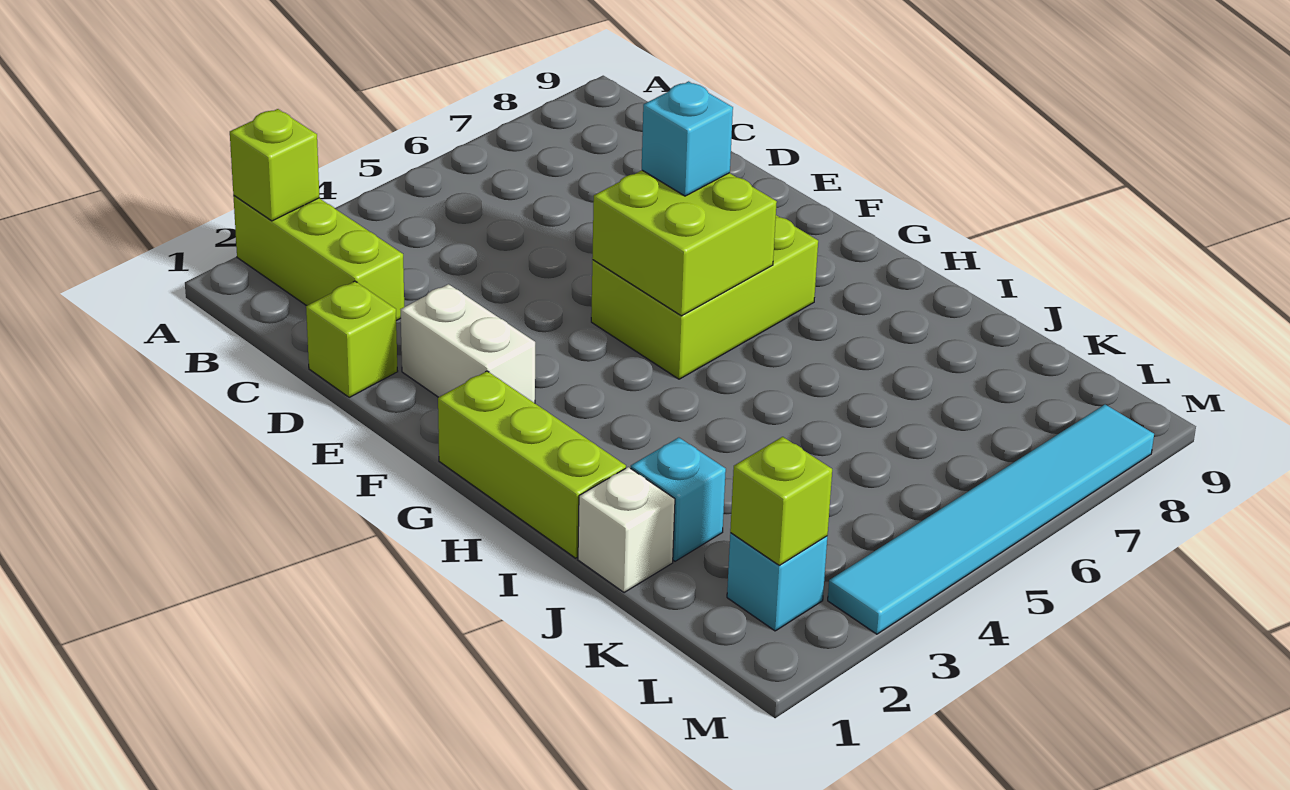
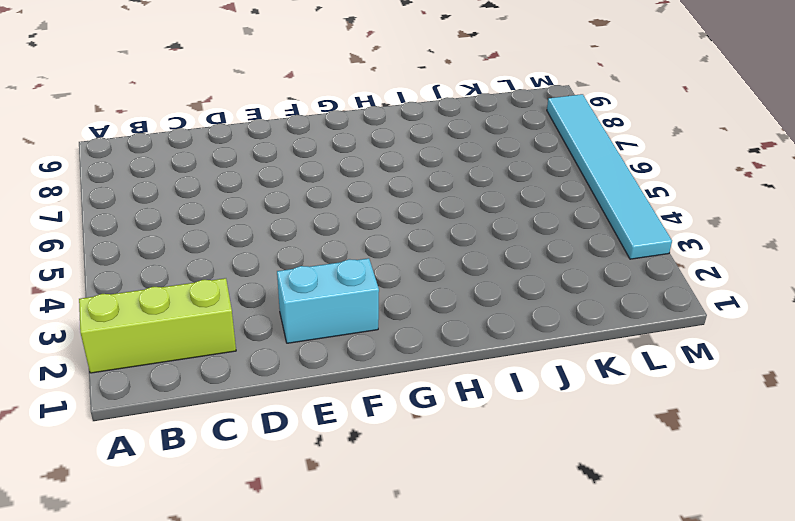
cyan 1x2 brick [277,258,379,343] -> white 1x2 brick [400,284,535,403]
none -> lime 1x1 brick [306,281,398,397]
none -> lime 2x3 brick [591,215,818,379]
none -> lime 1x3 brick [438,371,626,558]

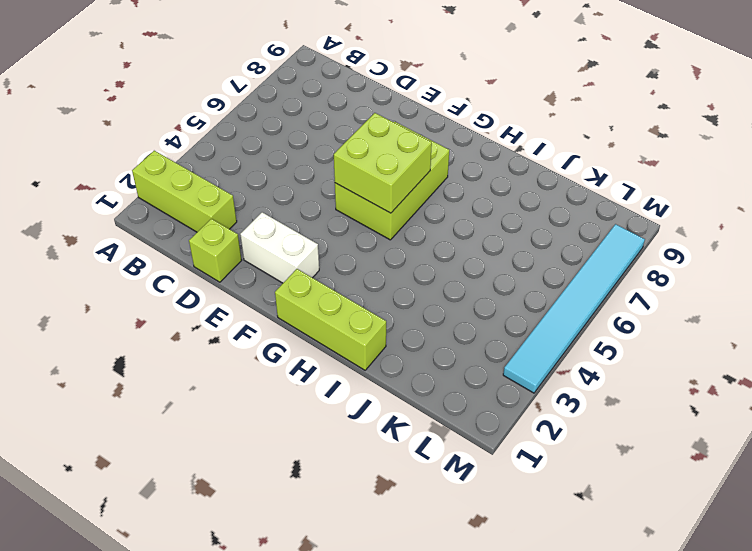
none -> white 1x1 brick [578,467,675,593]
none -> cyan 1x1 brick [631,438,726,561]
none -> cyan 1x1 brick [727,533,827,631]

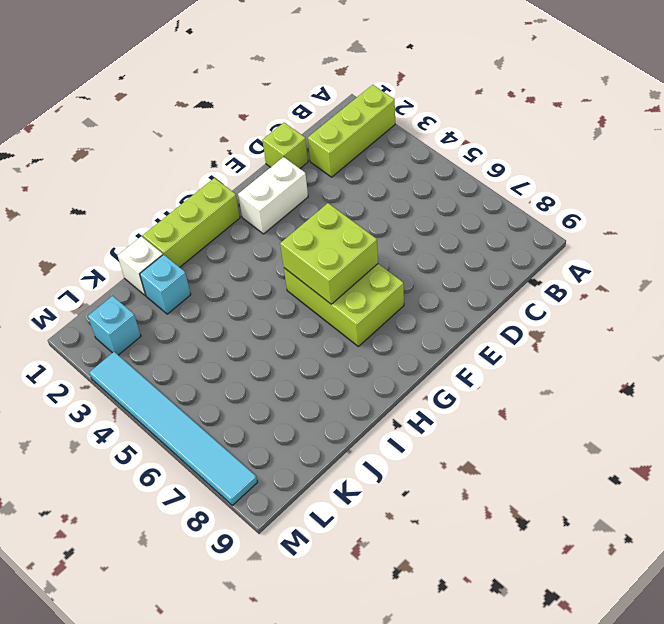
none -> lime 1x1 brick [230,109,320,221]
none -> lime 1x1 brick [730,437,832,565]
none -> cyan 1x1 brick [642,81,733,196]

